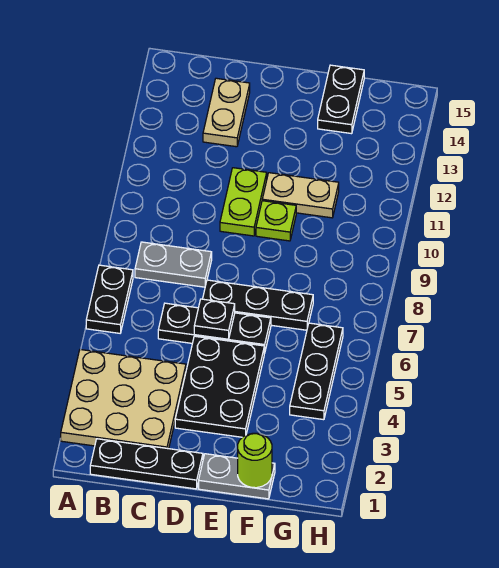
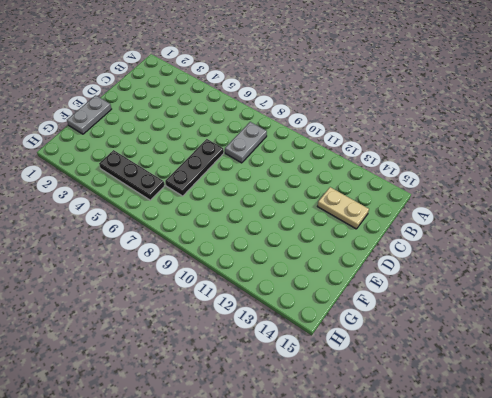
none -> tan 3x3 plate [61,349,186,449]
none -> black 1x2 plate [86,265,133,333]
none -> black 1x3 plate [90,439,203,489]

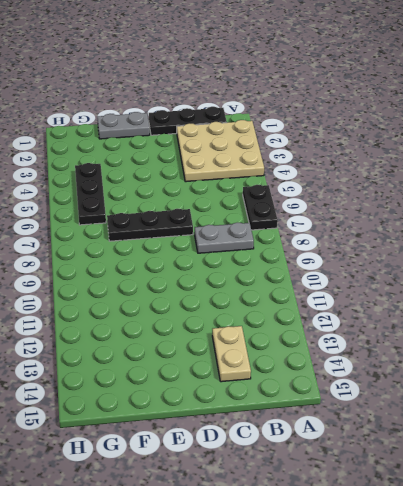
none -> black 1x3 plate [158,303,271,353]
none -> black 2x3 plate [175,336,264,437]
none -> lime 1x2 plate [220,168,267,236]

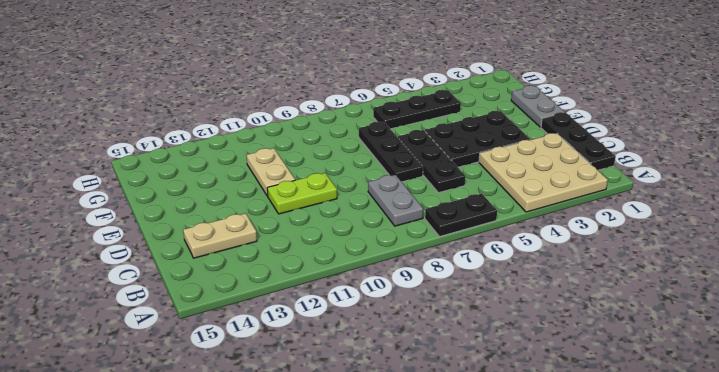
none -> lime 1x1 plate [256,201,296,241]
none -> black 1x2 plate [318,65,364,134]
none -> black 1x1 plate [194,299,235,339]

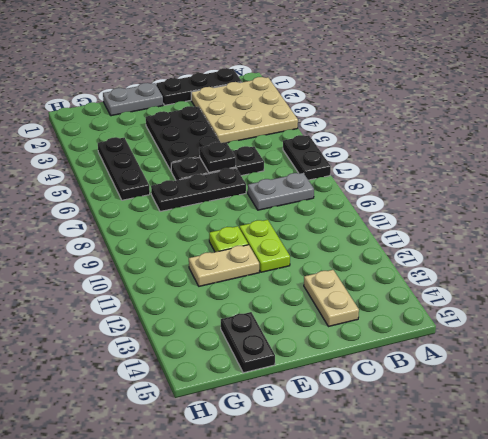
none -> lime 1x1 round brick [238,433,272,488]

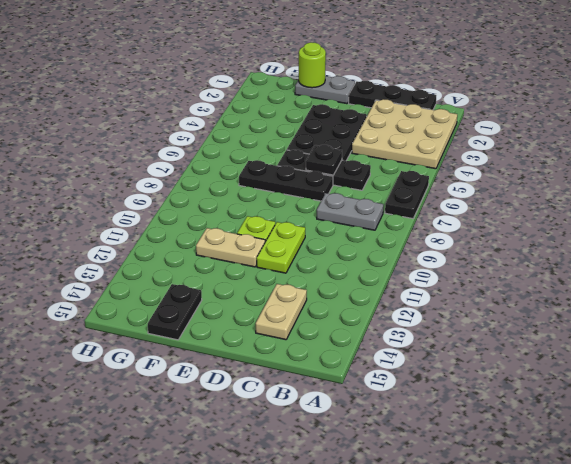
none -> black 1x3 plate [290,323,343,420]

